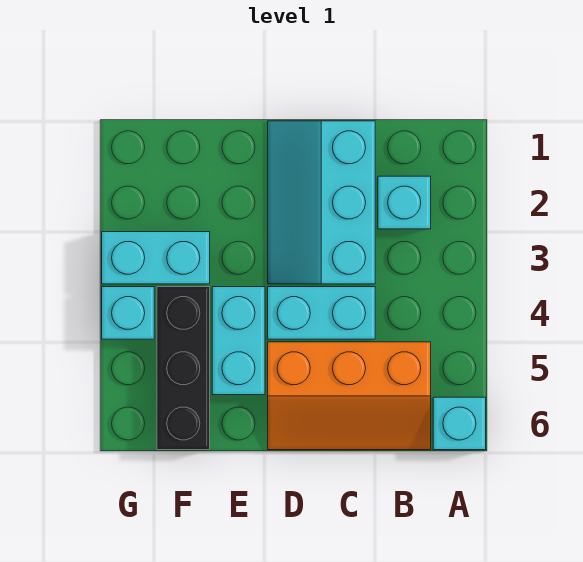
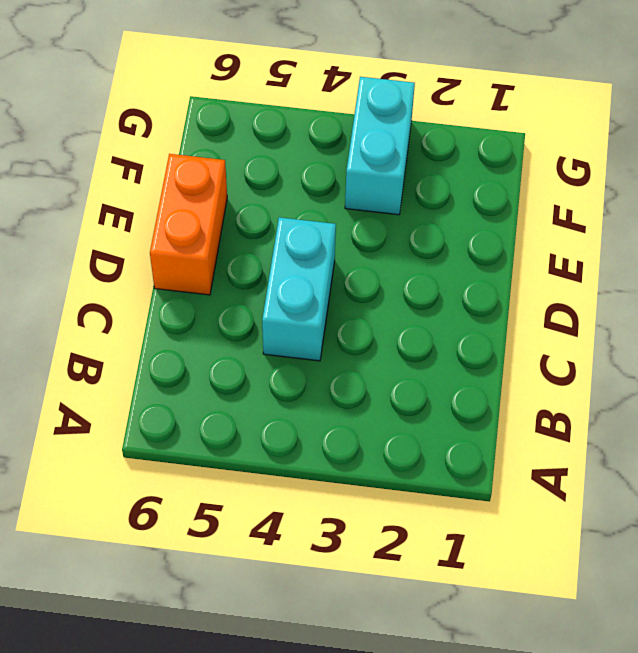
orange 1x2 brick [150,154,227,295] -> orange 2x3 slope [268,342,431,450]
none -> cyan 1x1 brick [433,397,486,450]
none -> cyan 1x1 brick [378,176,431,229]

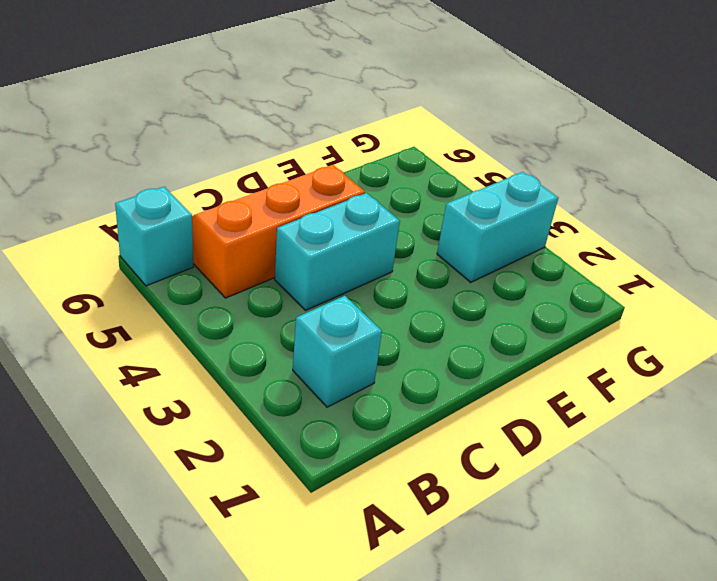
none -> cyan 2x3 slope [268,121,375,284]
none -> cyan 1x2 brick [212,287,265,395]

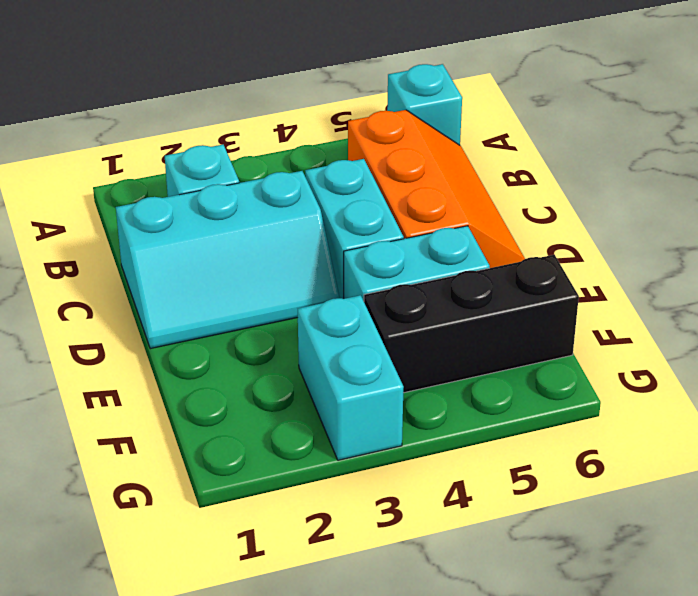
none -> cyan 1x1 brick [102,287,154,339]

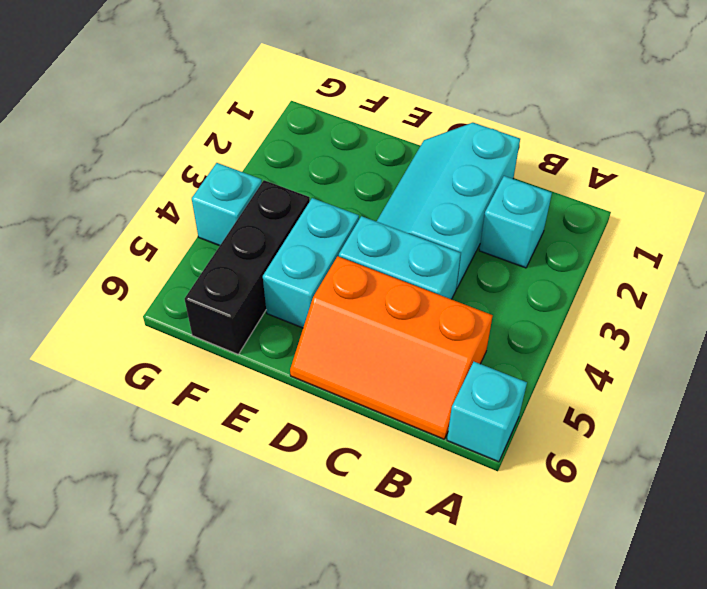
none -> cyan 1x2 brick [102,232,210,284]

